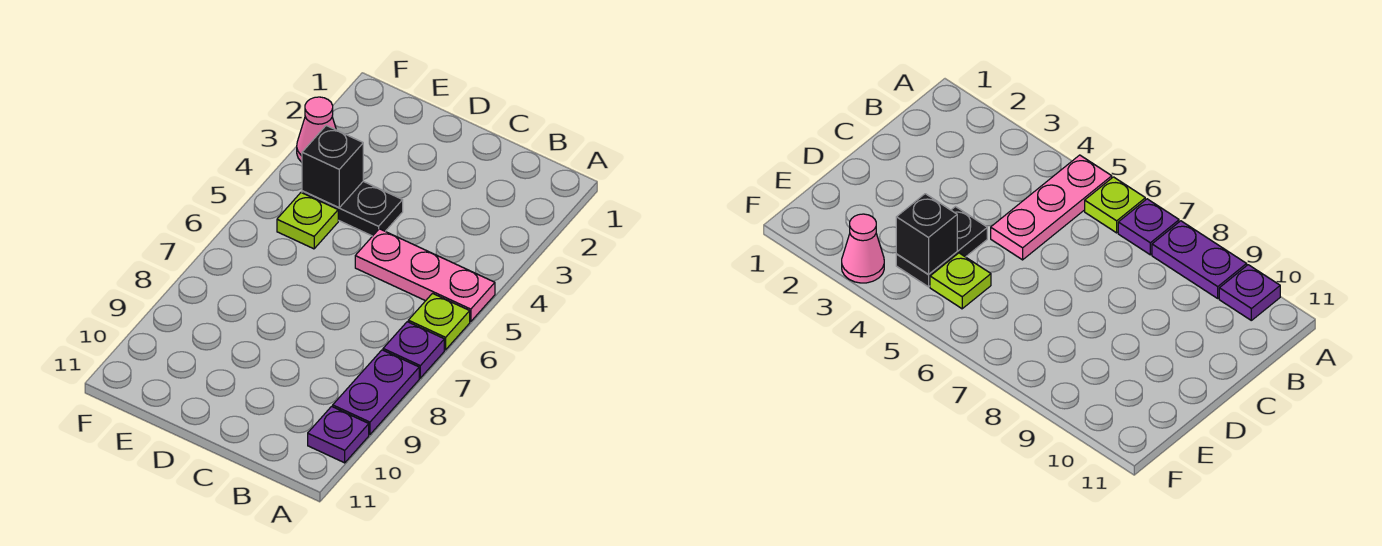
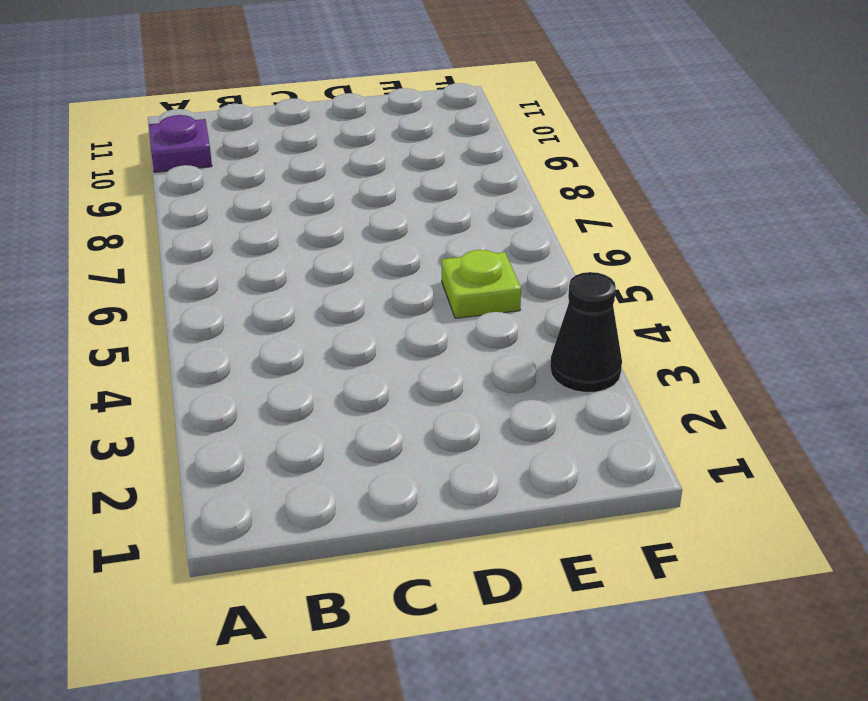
black 1x1 cone [550,272,622,392] -> pink 1x1 cone [297,97,336,162]
none -> pink 1x3 plate [355,229,495,322]
none -> lime 1x1 plate [408,294,470,350]

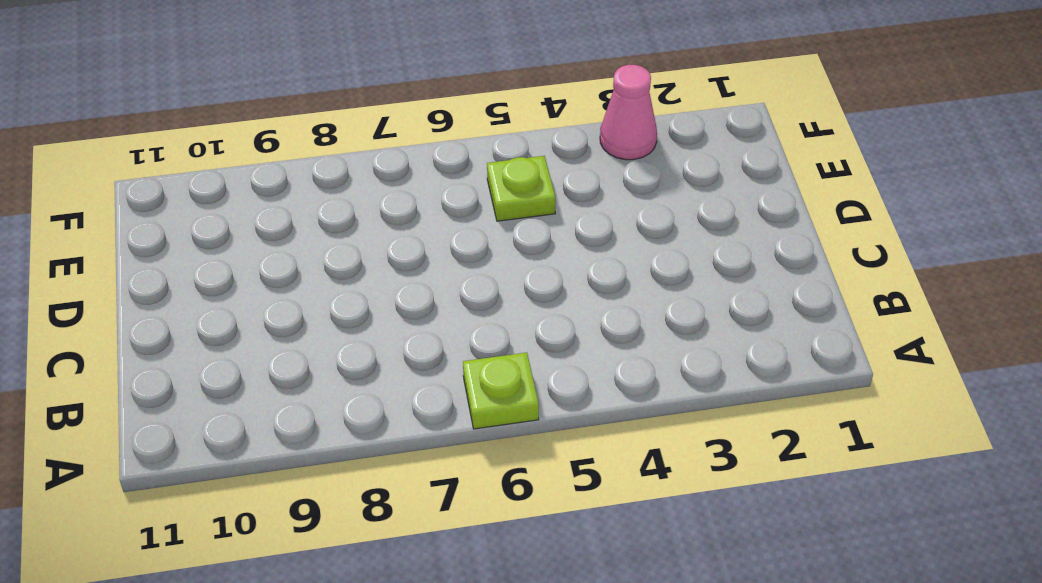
none -> pink 1x3 plate [355,229,495,322]
none -> purple 1x1 plate [383,322,444,378]

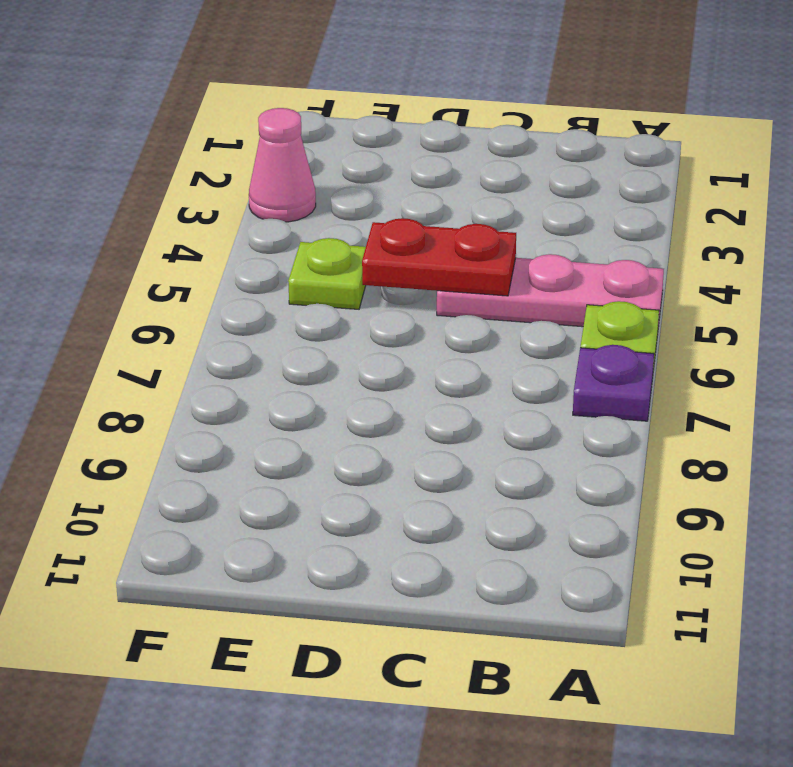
red 1x2 plate [362,218,516,296] -> none
none -> purple 1x2 plate [333,350,419,435]
none -> purple 1x1 plate [308,406,369,463]

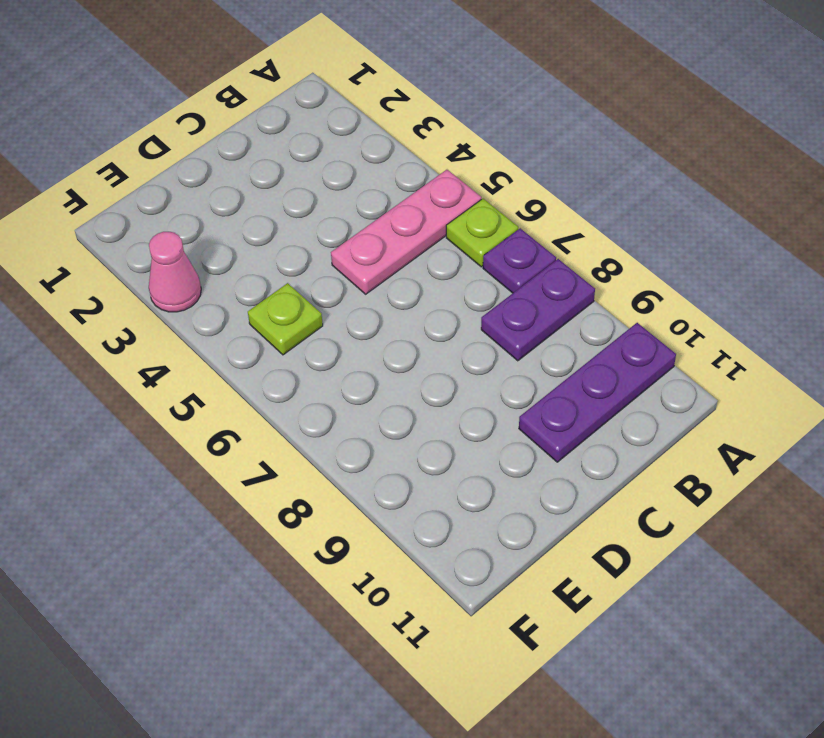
purple 1x2 plate [481,259,595,361] -> purple 1x2 plate turned to [333,350,419,435]
purple 1x3 plate [519,323,676,462] -> purple 1x1 plate [308,406,369,463]
none -> black 1x2 plate [302,181,403,236]
none -> black 1x1 brick [302,126,363,207]

